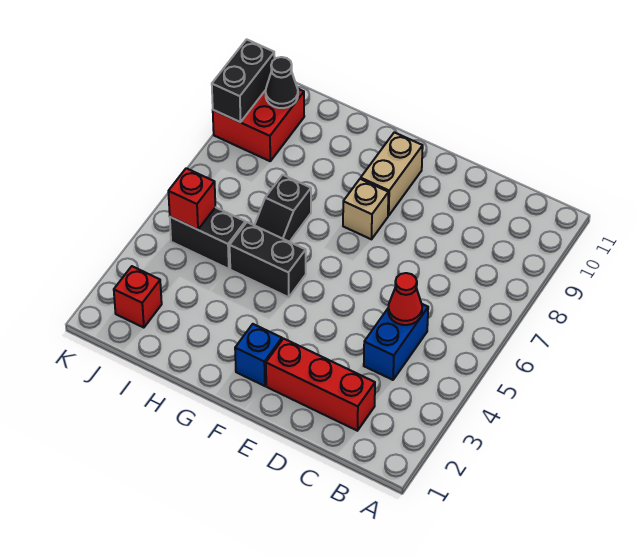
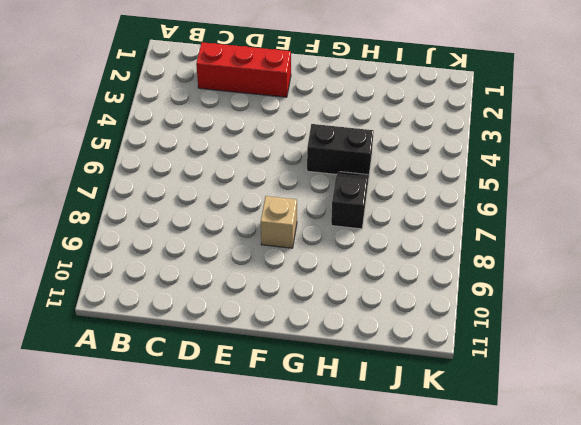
none -> blue 1x2 brick [364,304,428,380]
none -> blue 1x1 brick [235,324,282,386]
none -> tan 1x2 brick [361,132,423,216]

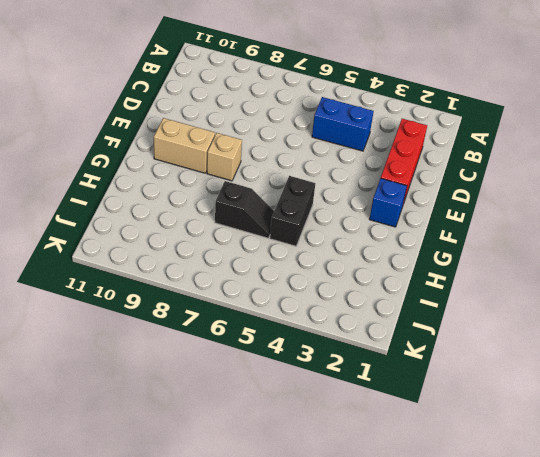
none -> black 1x2 brick [170,207,245,269]
none -> red 1x1 brick [114,266,162,328]
none -> red 2x2 brick [213,89,304,161]

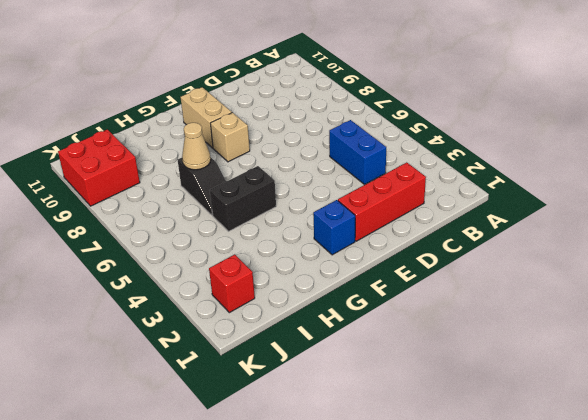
tan 1x1 cone [182,123,211,170] -> none
none -> black 1x2 brick [170,207,245,269]
none -> red 1x1 cone [388,273,422,325]
none -> red 1x1 brick [168,168,215,230]

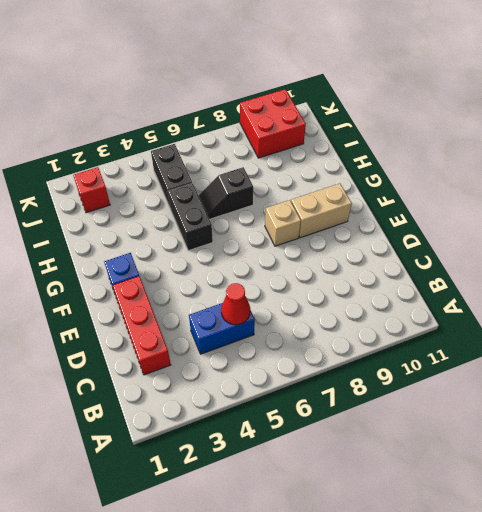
none -> red 1x1 brick [168,168,215,230]
none -> black 1x1 cone [266,57,298,108]
none -> black 1x2 brick [212,39,275,122]

